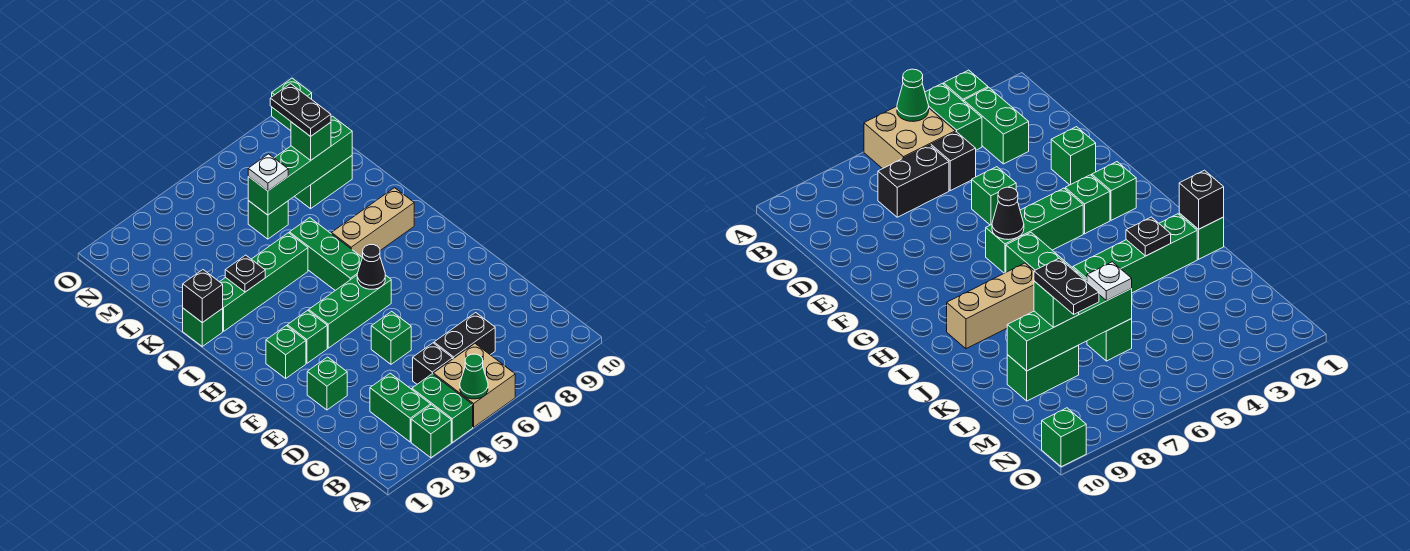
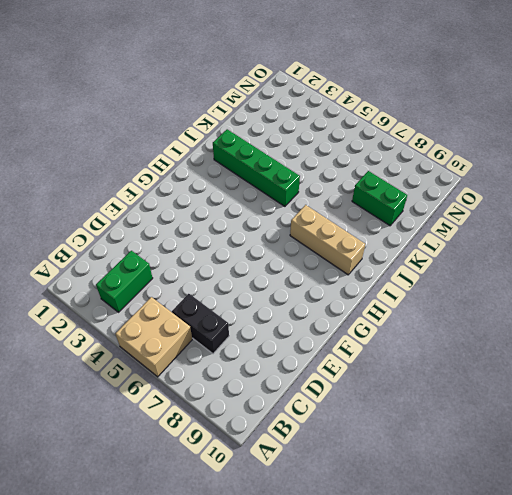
none -> green 1x1 brick [411,405,451,458]
none -> green 1x2 brick [412,374,473,442]
none -> black 1x1 brick [413,343,453,384]

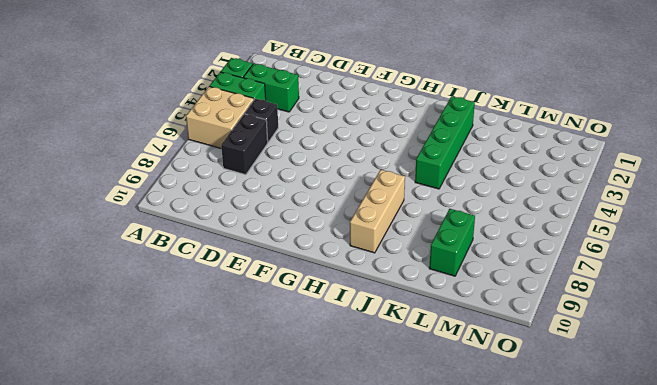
none -> green 1x1 brick [307,357,347,410]
none -> green 1x1 brick [371,311,411,364]
none -> green 1x1 brick [266,326,306,378]

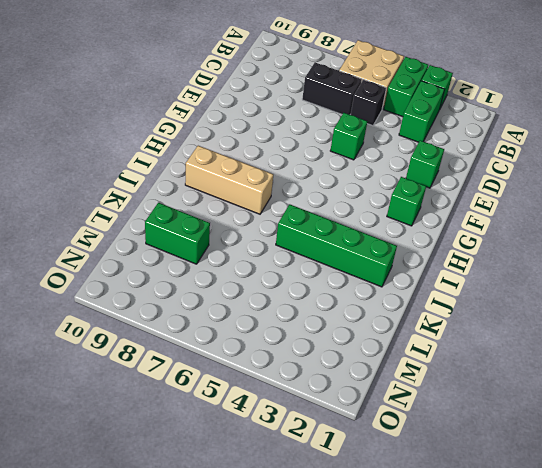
none -> green 1x1 brick [287,310,327,363]
none -> green 1x3 brick [309,275,391,348]
none -> green 1x3 brick [289,218,362,290]

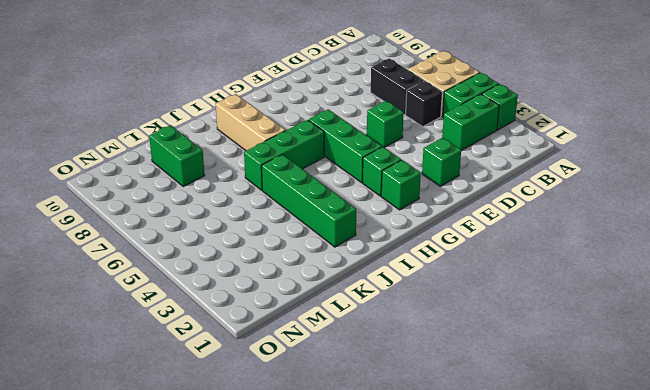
none -> green 1x1 brick [183,308,223,346]
none -> green 1x1 brick [248,201,288,239]
none -> green 1x1 brick [272,78,312,131]

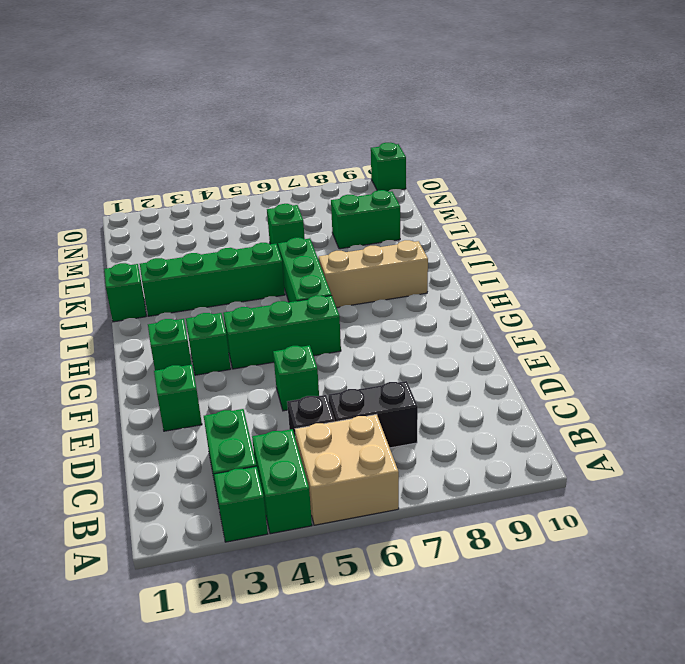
none -> green 1x1 cone [460,354,488,399]
none -> black 1x1 cone [357,245,385,289]
none -> black 1x1 brick [183,270,223,323]

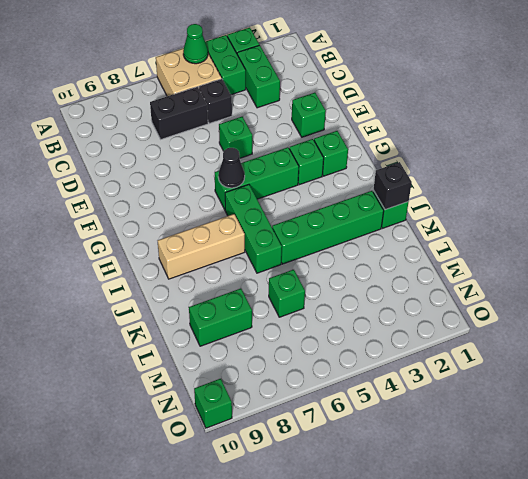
none -> black 1x1 plate [225,255,265,292]
none -> green 1x4 brick [248,116,352,215]
none -> white 1x1 plate [248,154,288,191]

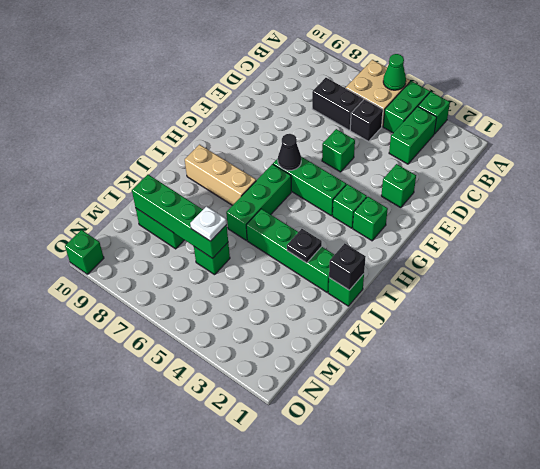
none -> green 1x1 brick [291,122,331,160]
none -> black 1x2 plate [270,84,331,136]

